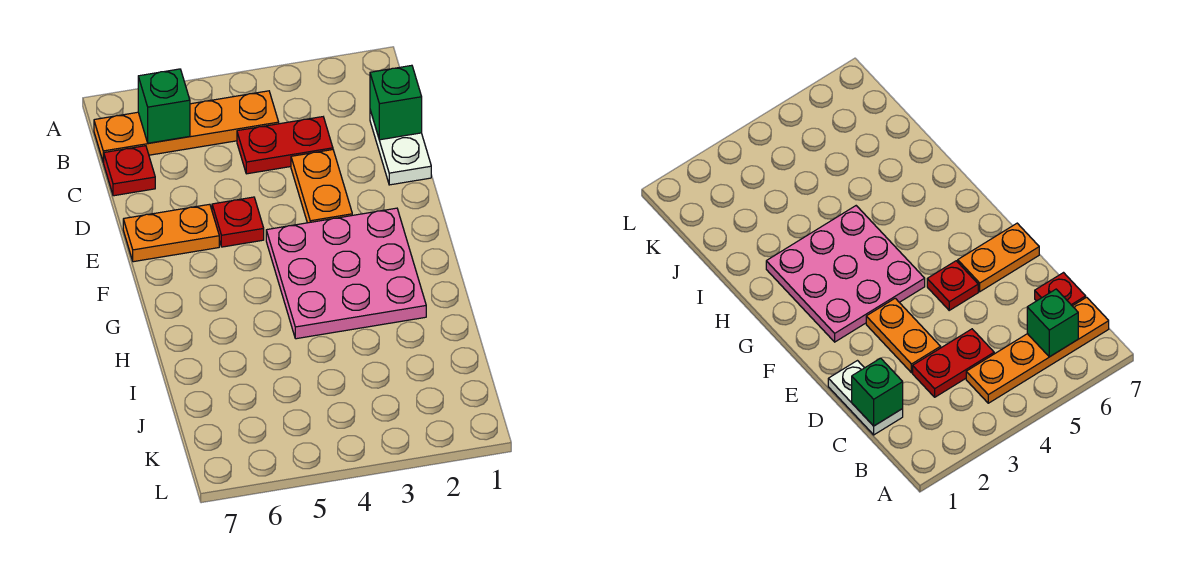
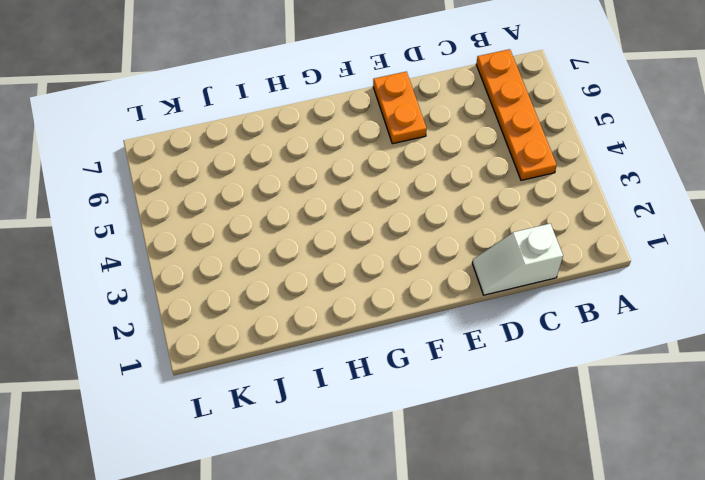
white 1x2 slope [472,224,563,295] -> white 1x2 plate [370,110,431,185]
none -> red 1x2 plate [237,117,333,174]
none -> red 1x1 plate [103,146,155,196]

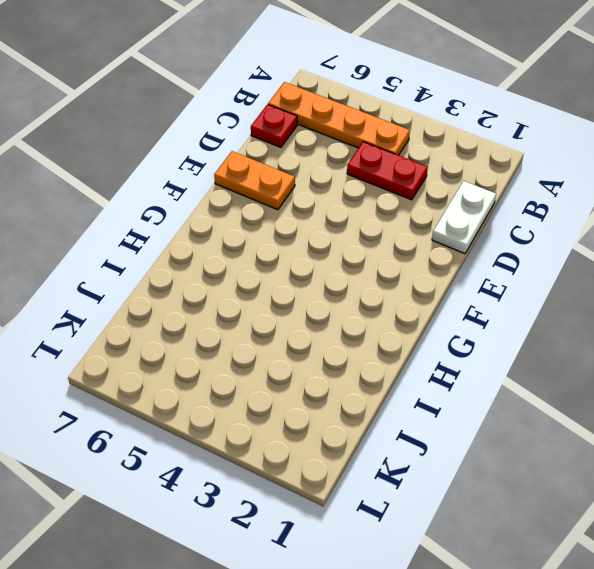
none -> orange 1x2 plate [291,150,352,223]
none -> red 1x1 plate [212,197,264,247]

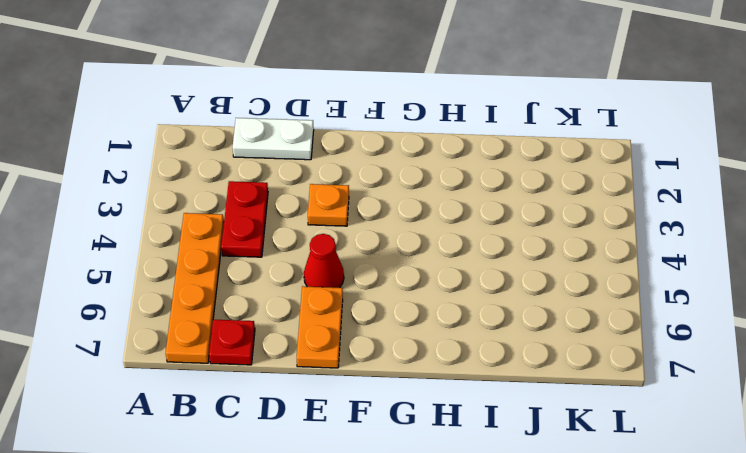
orange 1x1 plate [308,184,349,226] -> orange 1x2 plate [291,150,352,223]
red 1x1 cone [304,234,344,288] -> red 1x1 plate [212,197,264,247]
none -> pink 3x3 plate [266,208,426,339]
none -> green 1x1 brick [138,69,190,143]

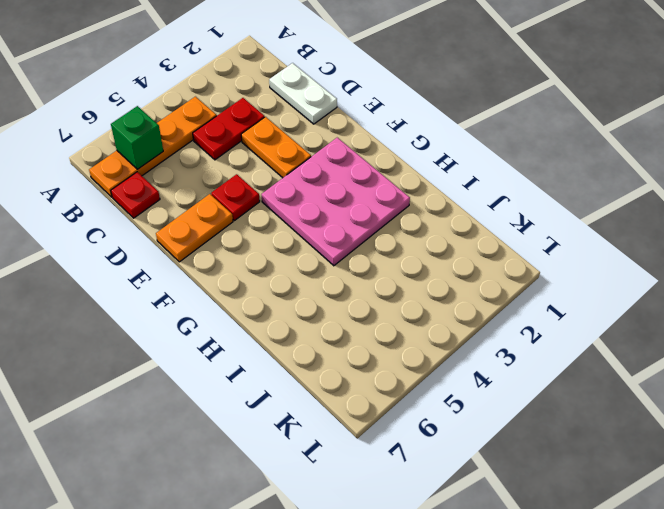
none -> green 1x1 brick [370,65,422,140]

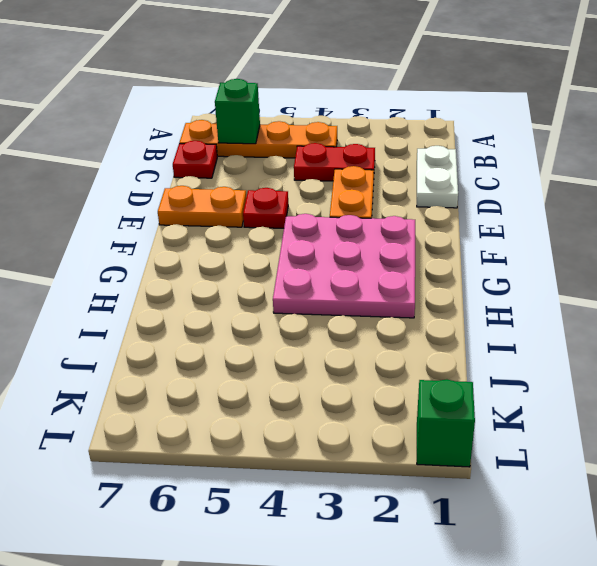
green 1x1 brick [417,379,475,467] -> green 1x1 brick moved to [370,65,422,140]

